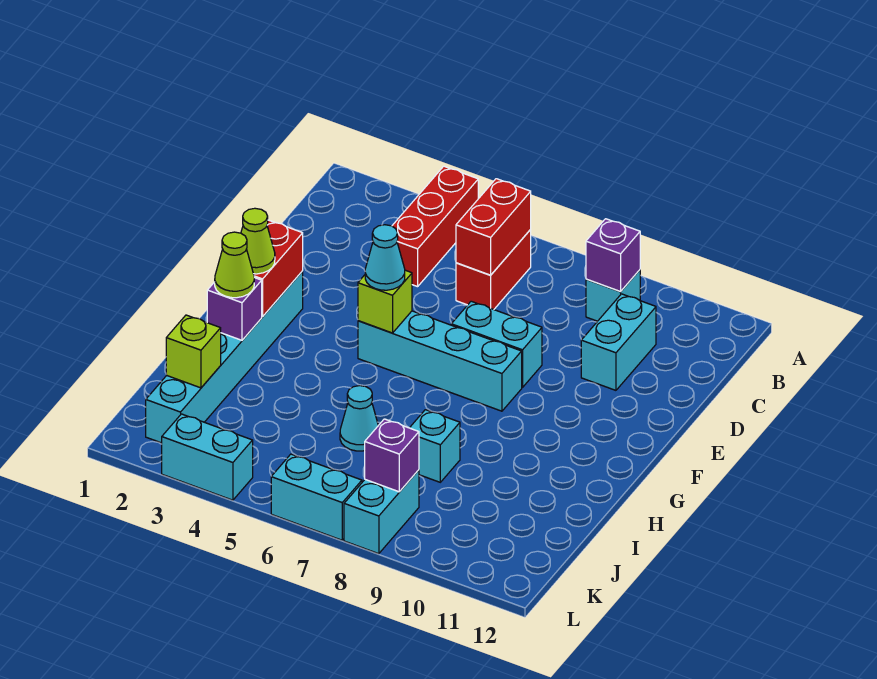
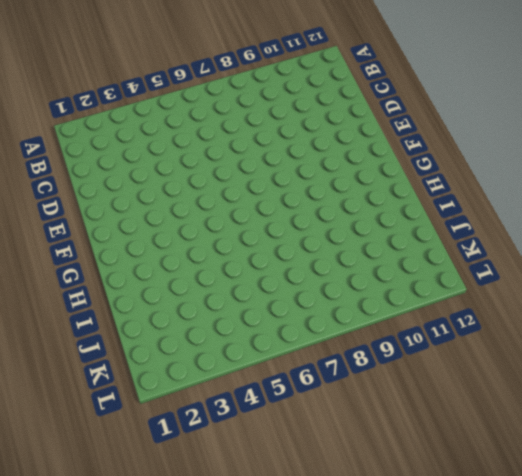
none -> red 1x3 brick [392,166,478,287]
none -> red 1x2 brick [456,230,531,309]
none -> cyan 1x1 brick [586,270,640,321]

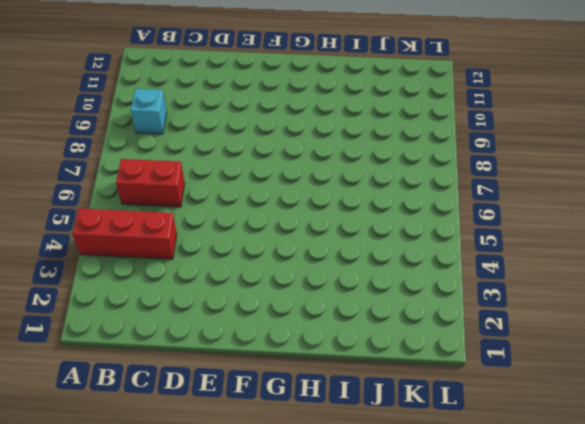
none -> cyan 1x2 brick [581,294,656,390]
none -> cyan 1x2 brick [451,301,542,387]
none -> cyan 1x6 brick [146,271,303,443]

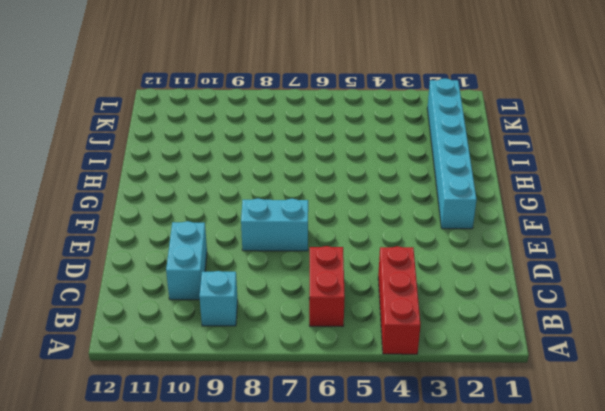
none -> cyan 1x4 brick [358,311,522,411]
none -> cyan 1x1 cone [340,386,378,451]
none -> cyan 1x1 brick [410,410,460,482]

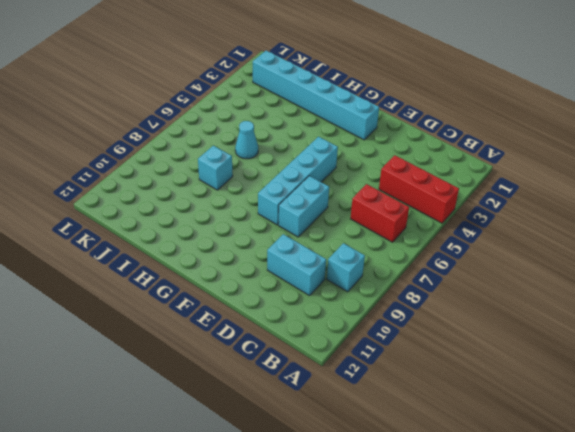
none -> cyan 1x2 brick [344,470,419,554]
none -> cyan 1x2 brick [162,414,253,500]
none -> cyan 1x2 brick [271,454,362,540]

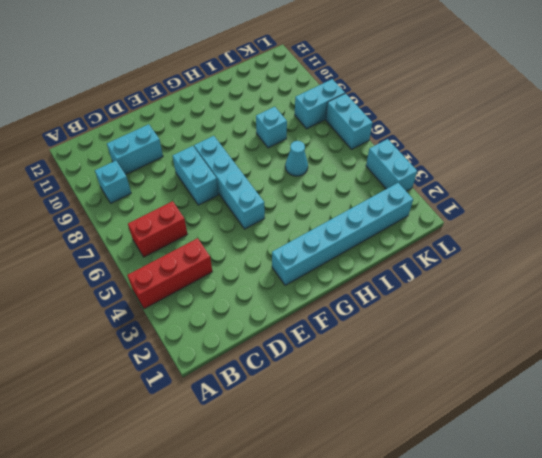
none -> red 1x2 brick [456,179,531,275]
none -> purple 1x1 brick [586,219,640,291]
none -> red 1x2 brick [254,220,303,317]

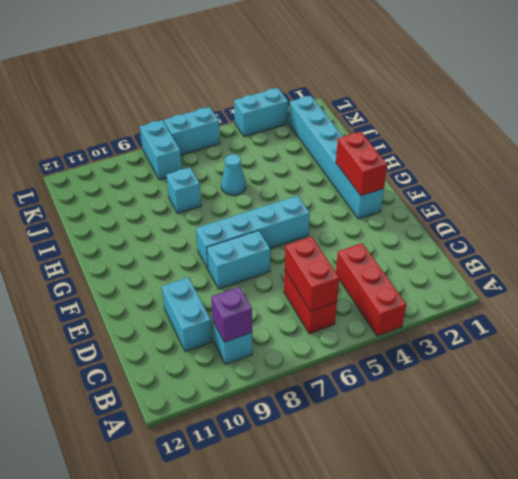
none -> lime 1x1 brick [358,270,412,333]
none -> purple 1x1 brick [207,278,262,340]
none -> lime 1x1 brick [166,315,221,388]

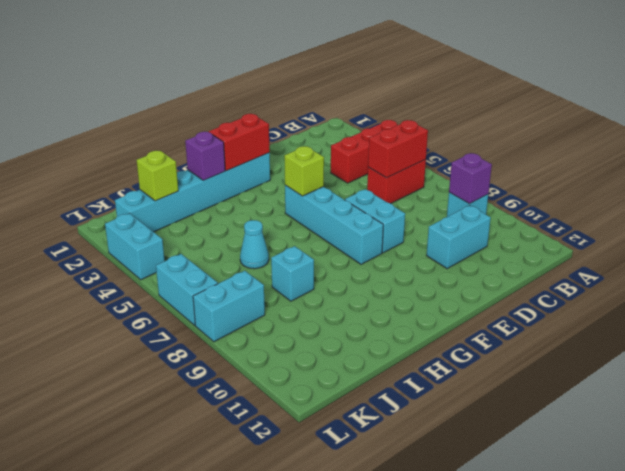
none -> purple 1x1 brick [365,419,419,492]
none -> cyan 1x1 cone [365,225,405,290]
none -> lime 1x1 cone [241,208,275,274]

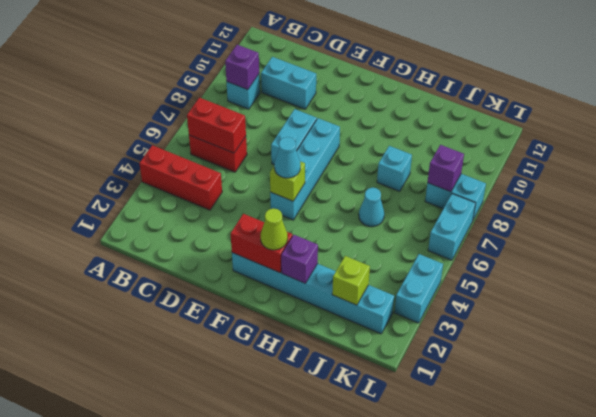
none -> lime 1x1 cone [215,232,254,298]

